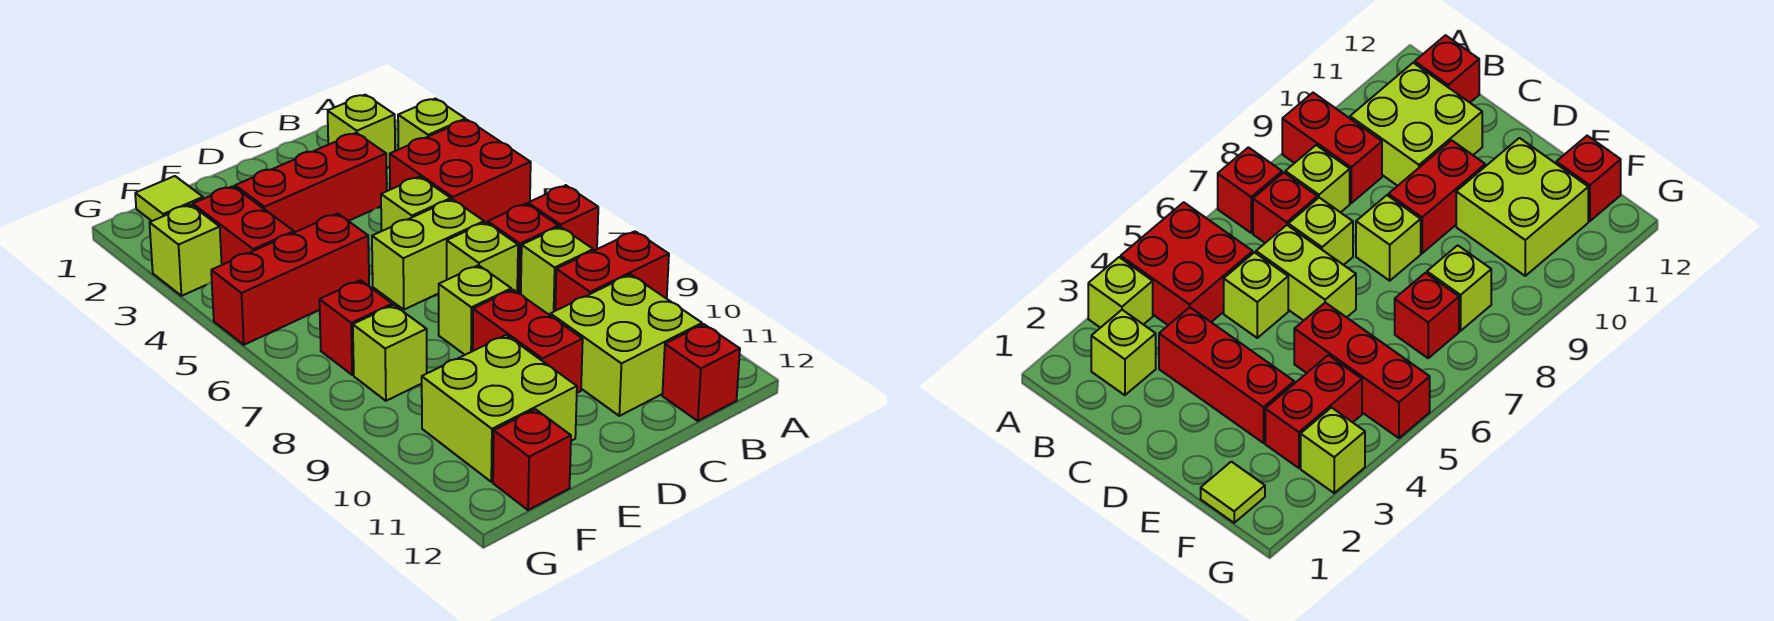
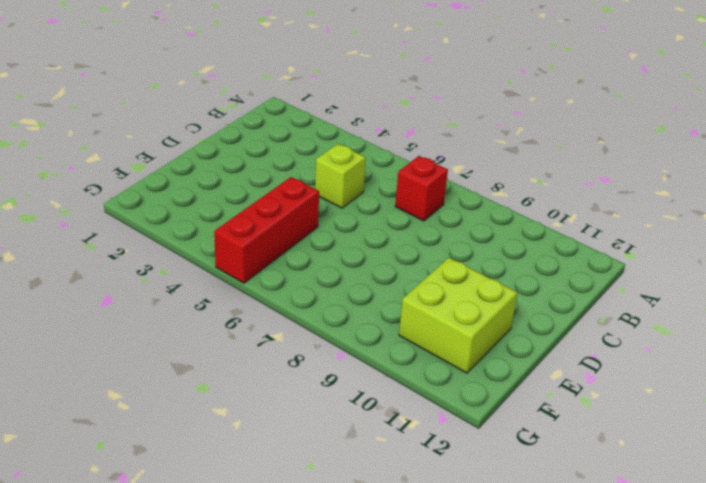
none -> lime 1x1 brick [398,99,466,150]
none -> red 2x2 brick [390,120,531,223]
none -> red 1x1 brick [528,185,598,251]

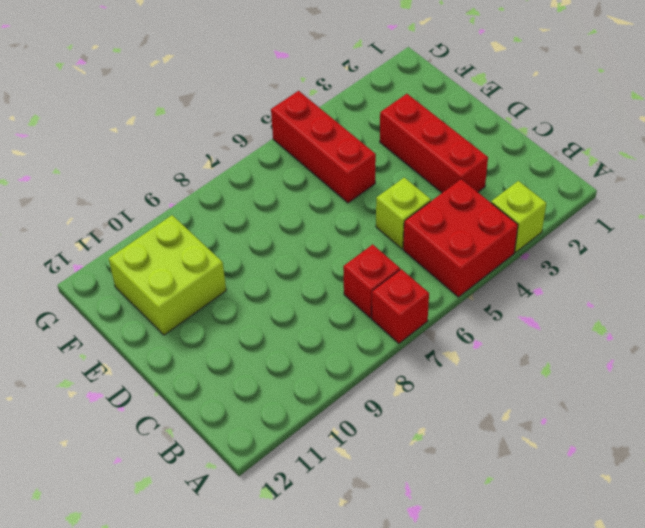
none -> red 1x2 brick [555,231,669,311]
none -> lime 1x1 brick [328,95,395,168]
none -> lime 1x1 brick [521,227,593,315]

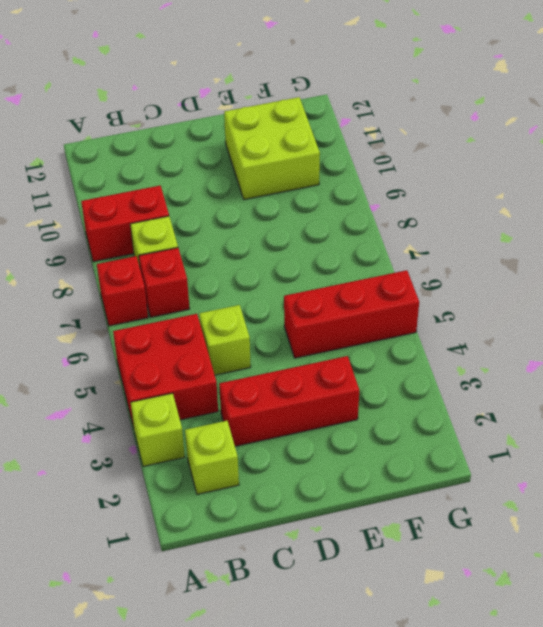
none -> lime 2x2 brick [550,274,702,416]
none -> red 1x1 brick [662,324,740,421]
none -> lime 1x2 brick [372,199,484,310]

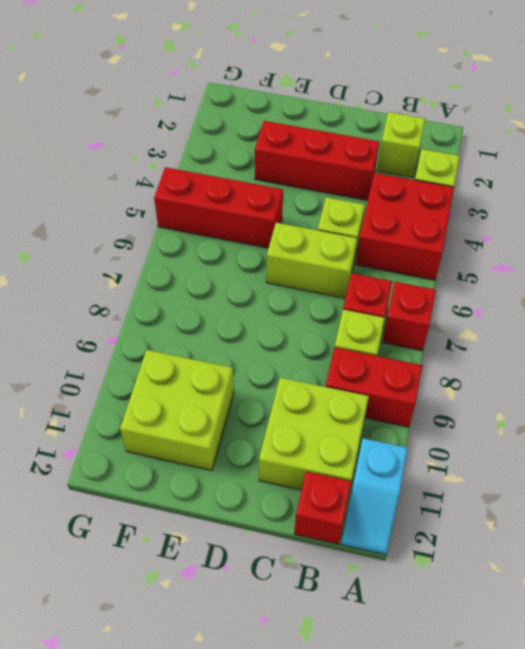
cyan 1x2 slope [341,438,408,555] -> none
none -> lime 1x1 brick [447,222,518,292]
none -> lime 1x1 brick [439,265,511,355]
none -> red 1x2 brick [473,290,583,393]

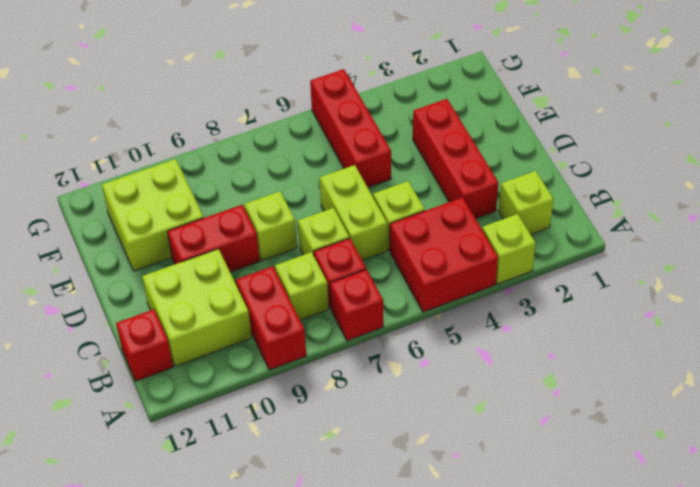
none -> lime 1x1 tile [135,176,203,221]
none -> red 1x2 brick [193,186,294,265]
none -> red 1x1 brick [319,280,392,375]

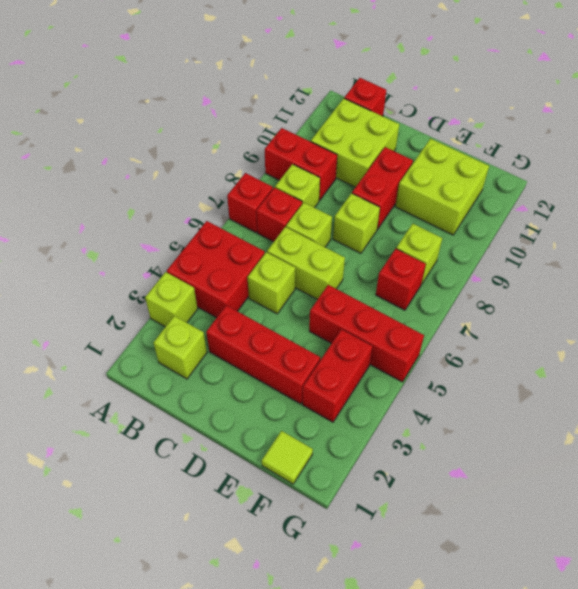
none -> red 1x1 brick [493,409,571,510]
none -> lime 1x1 brick [150,205,222,296]

